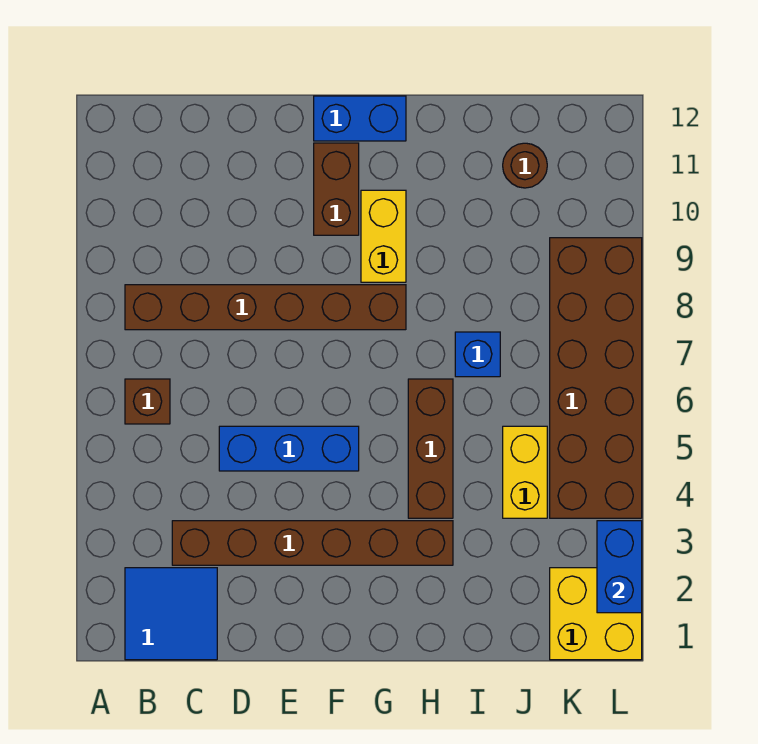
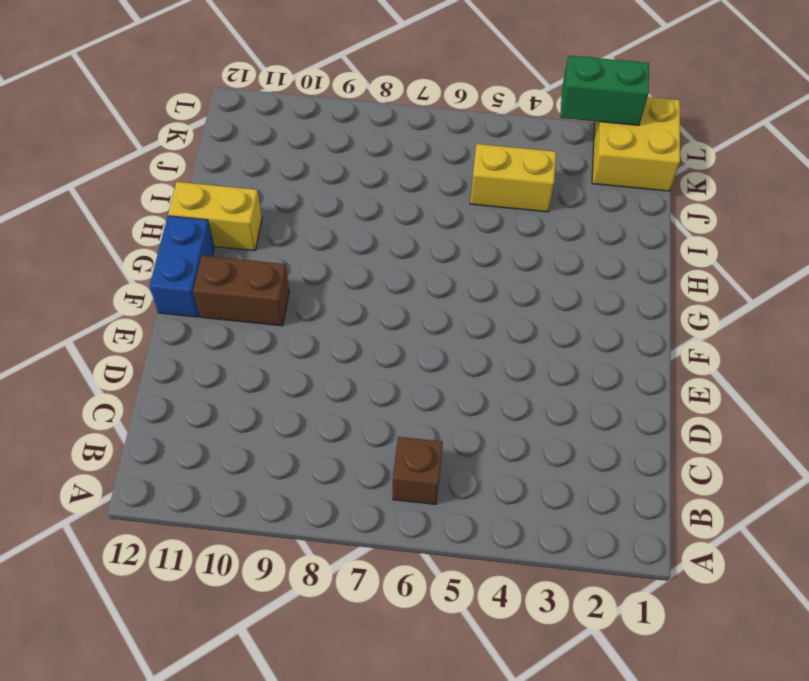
yellow 1x2 brick [168,182,262,251] -> yellow 1x2 brick moved to [361,190,406,282]
green 1x2 brick [560,56,649,125] -> blue 1x2 brick [597,521,642,613]
none -> blue 2x2 tile [125,568,217,660]
none -> brown 1x6 brick [125,285,406,330]
none -> brown 1x6 brick [172,521,453,565]

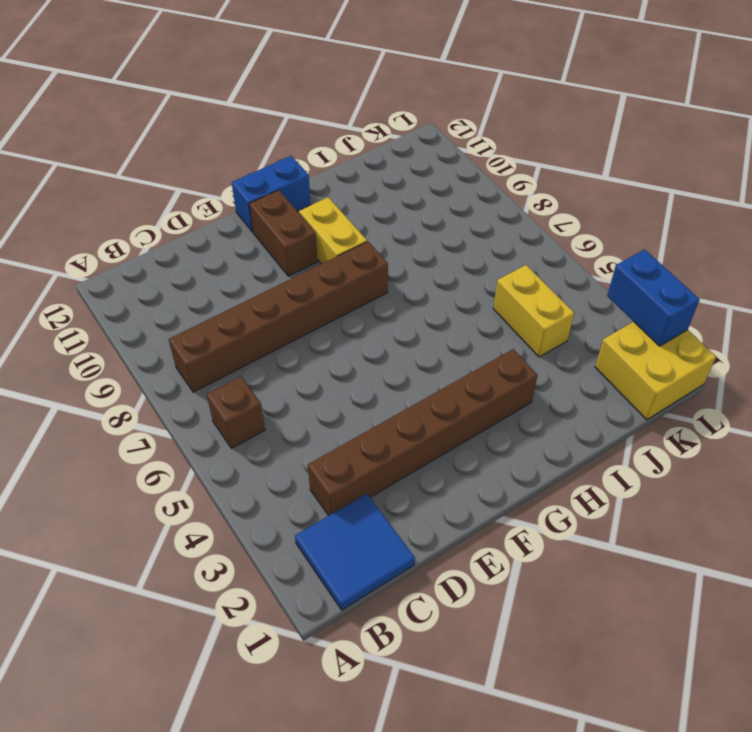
none -> blue 1x3 brick [219,426,359,471]
none -> brown 1x3 brick [408,379,453,518]
none -> blue 1x1 brick [455,332,500,377]

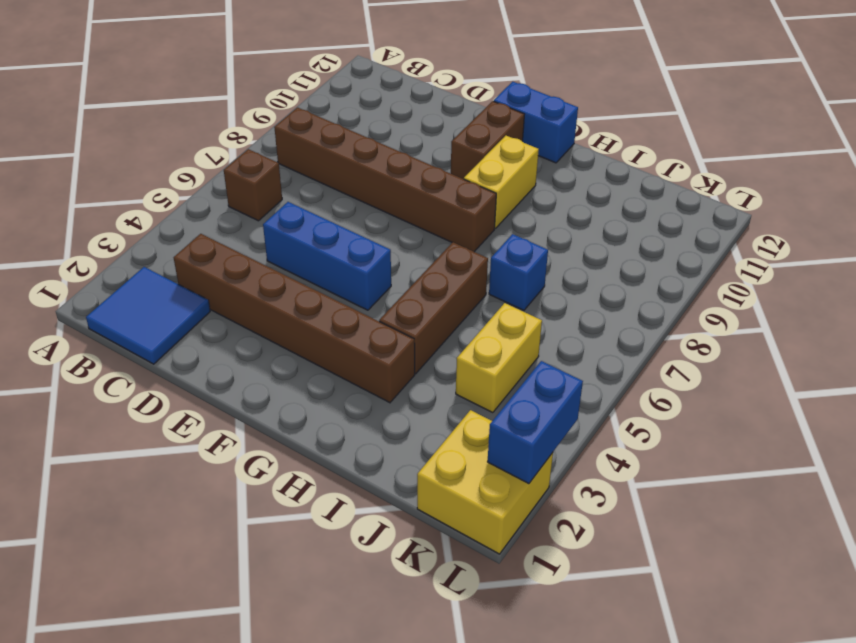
none -> brown 1x1 round brick [503,143,547,188]
none -> brown 2x6 brick [550,238,642,518]

